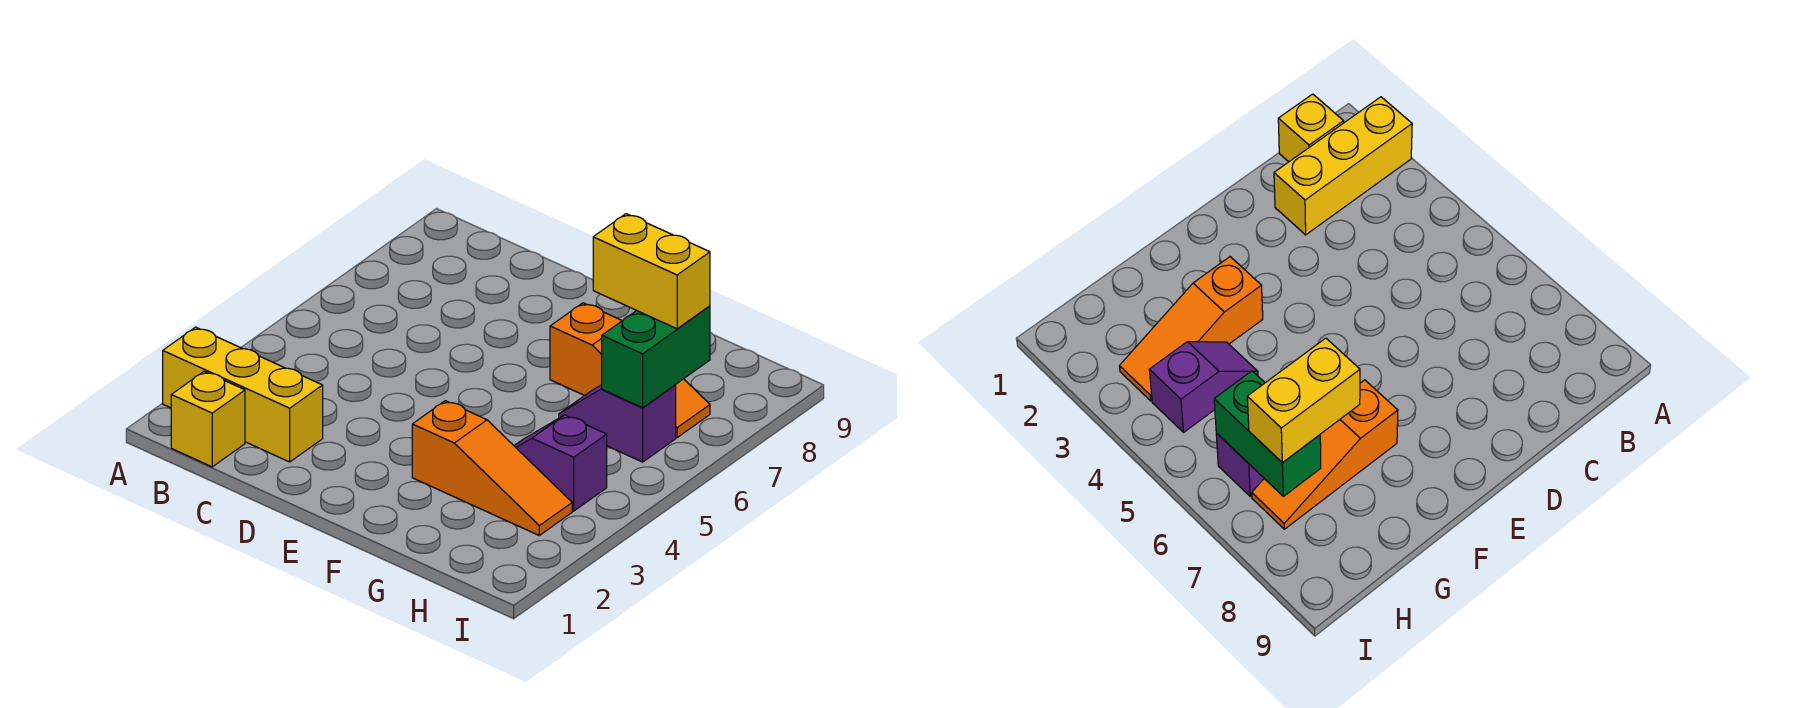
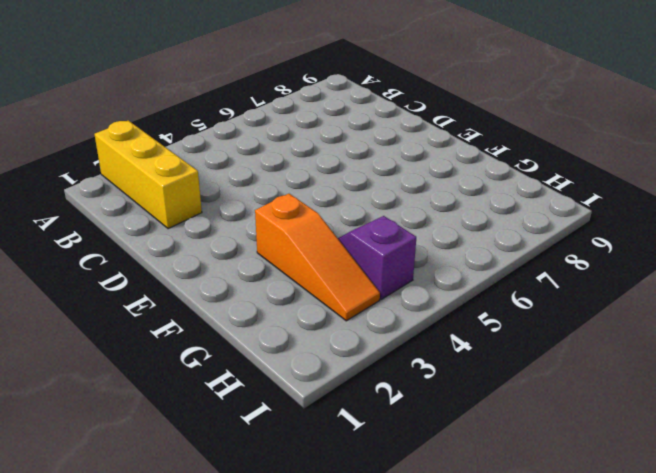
none -> yellow 1x1 brick [171,371,245,467]
none -> orange 1x3 slope [550,303,710,437]

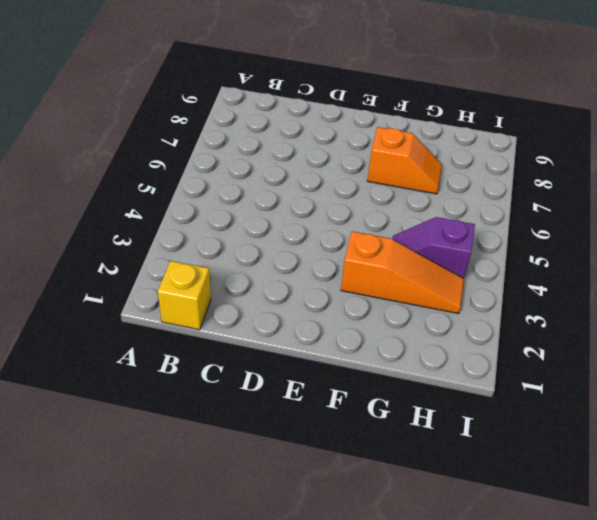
orange 1x2 slope [367,127,442,194] -> orange 1x3 slope [550,303,710,437]
none -> yellow 1x3 brick [163,327,323,462]
none -> purple 1x2 slope [559,385,676,462]

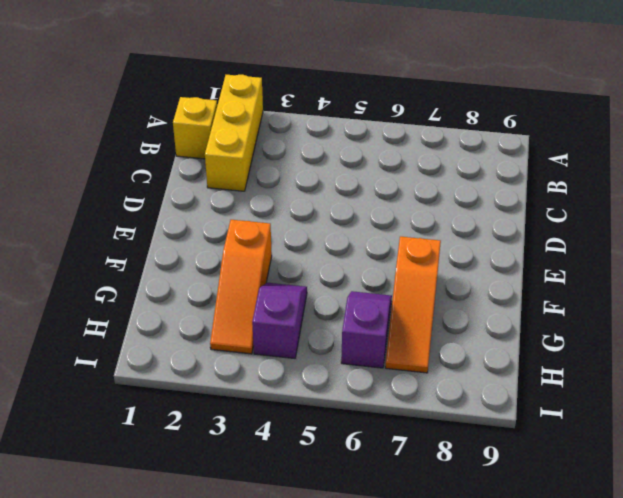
none -> green 1x2 brick [602,306,710,408]
none -> yellow 1x2 brick [593,214,710,329]

